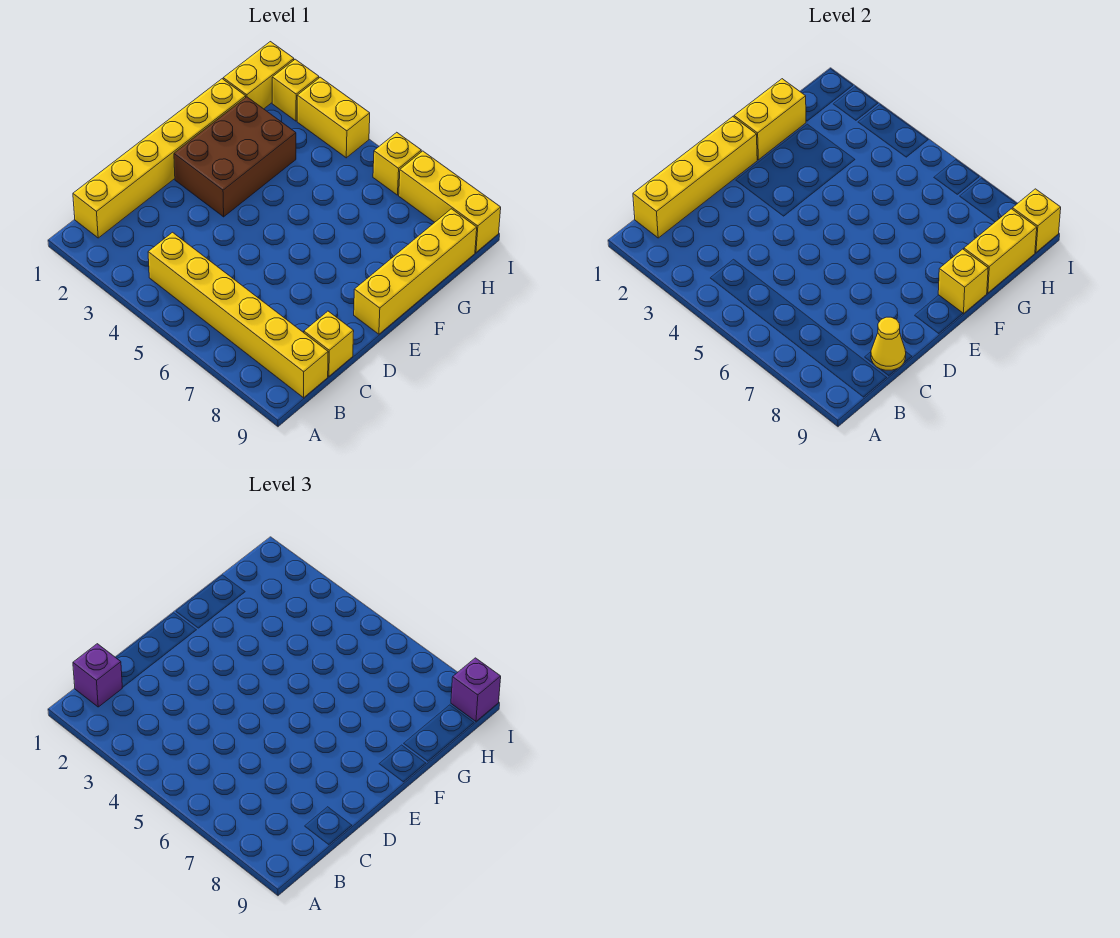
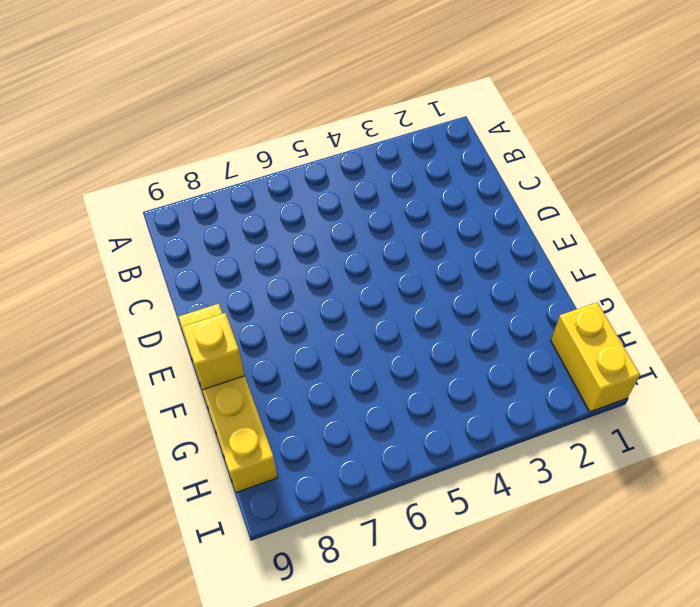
none -> yellow 1x6 brick [73,79,246,238]
none -> yellow 1x6 brick [148,232,328,398]
none -> yellow 1x1 brick [304,311,354,376]

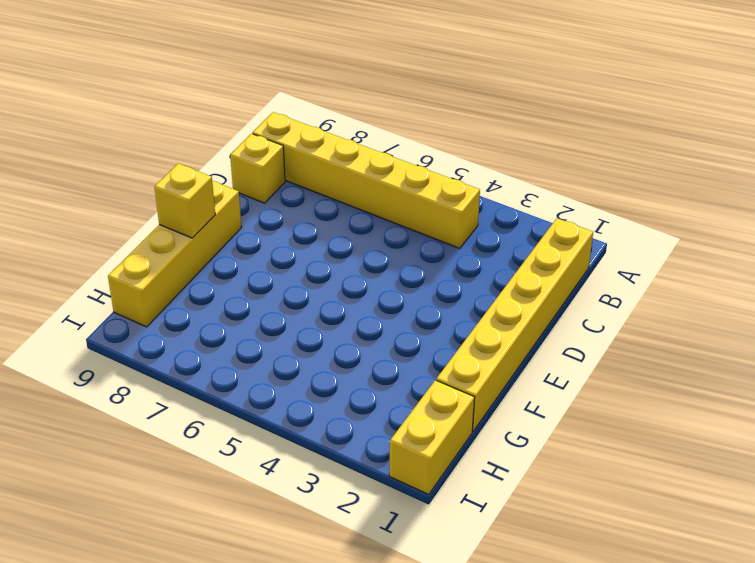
none -> brown 2x3 brick [174,97,296,217]
none -> yellow 1x1 brick [272,59,319,121]
none -> yellow 1x2 brick [297,77,370,158]

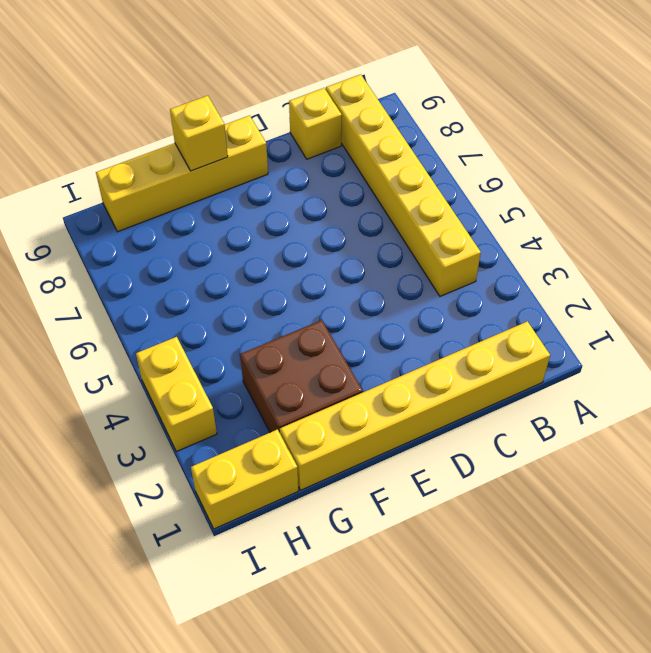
brown 2x2 brick [240,320,363,433] -> brown 2x3 brick [174,97,296,217]
none -> yellow 1x1 brick [272,59,319,121]
none -> yellow 1x1 brick [373,132,421,195]
none -> yellow 1x3 brick [399,151,501,252]

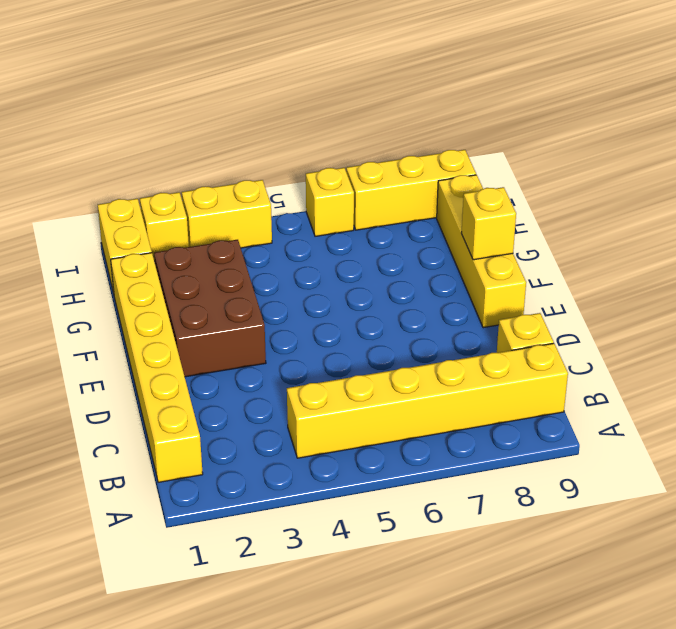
none -> yellow 1x4 brick [633,117,757,238]
none -> yellow 1x1 cone [871,317,906,370]
none -> yellow 1x2 brick [734,79,806,160]

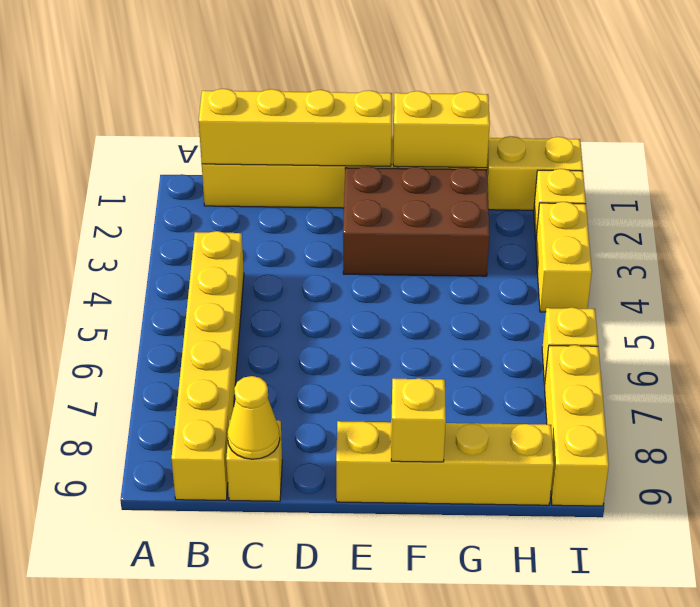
none -> yellow 1x2 brick [964,209,1037,293]
none -> yellow 1x1 brick [1012,189,1061,252]
none -> purple 1x1 brick [73,644,122,707]

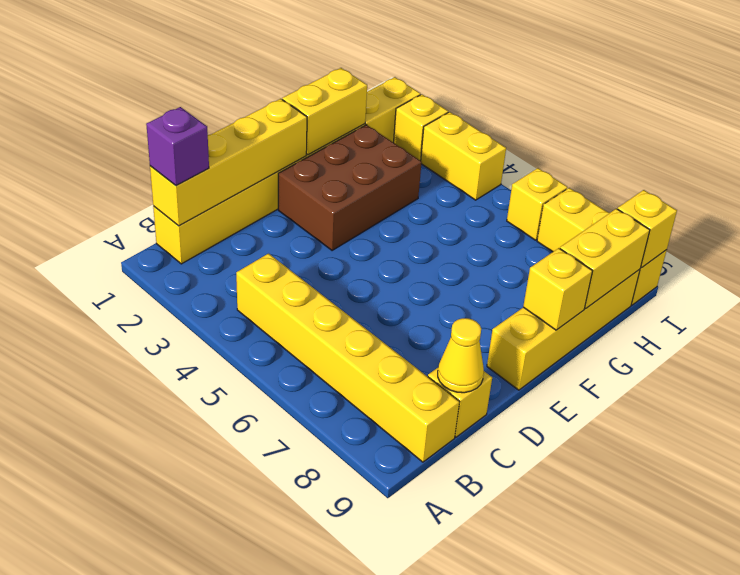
none -> purple 1x1 brick [451,658,501,721]

